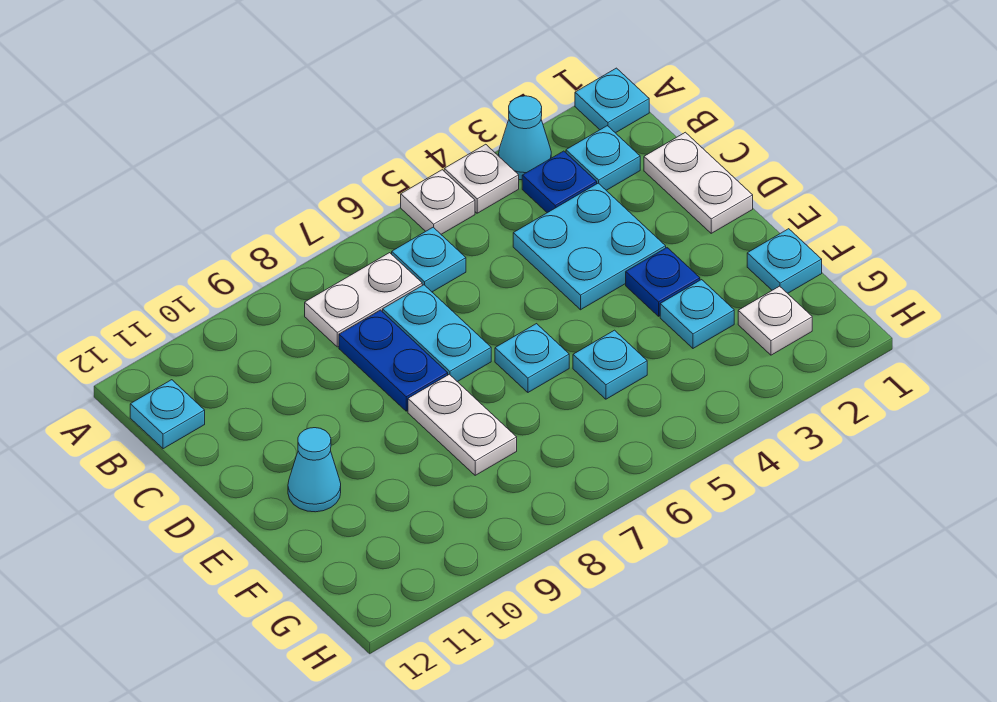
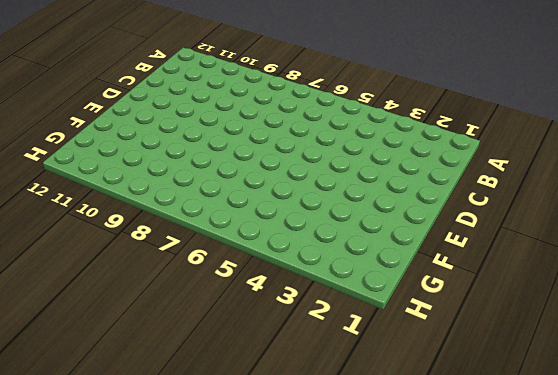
none -> cyan 1x1 plate [575,68,649,133]
none -> cyan 1x1 cone [499,96,551,180]
none -> white 1x1 plate [444,144,519,213]

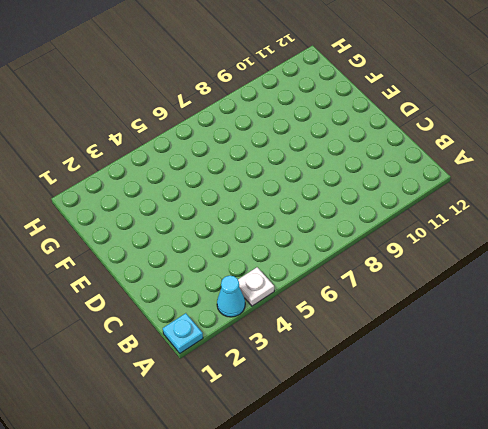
none -> white 1x1 plate [401,170,475,234]
none -> cyan 1x1 plate [566,126,640,190]
none -> blue 1x1 plate [522,151,597,213]

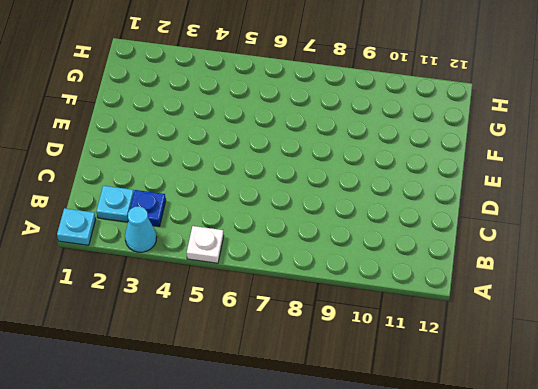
none -> white 1x1 plate [444,144,519,213]
none -> cyan 1x1 plate [392,227,466,292]
none -> white 1x2 plate [305,253,422,347]

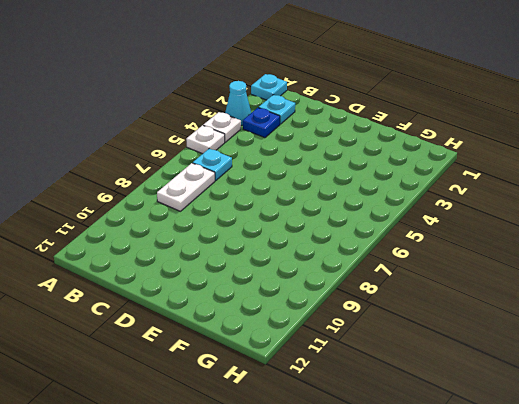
none -> cyan 1x1 plate [130,380,205,449]
none -> white 1x2 plate [644,132,753,233]
none -> cyan 2x2 plate [513,183,666,310]

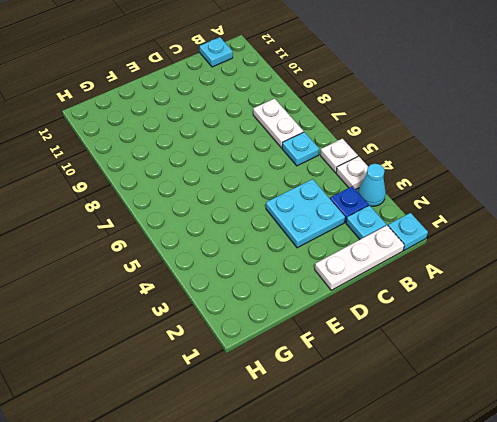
white 1x3 plate [315,225,404,290] -> white 1x2 plate [644,132,753,233]
none -> cyan 1x2 plate [383,285,491,382]
none -> blue 1x2 plate [339,310,448,411]
none -> blue 1x1 plate [626,248,700,316]

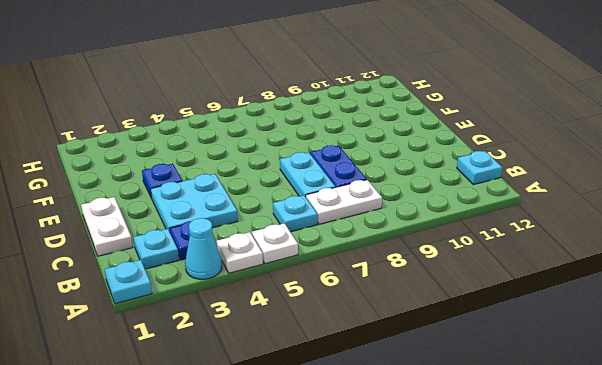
none -> cyan 1x1 plate [495,324,569,392]
none -> white 1x2 plate [408,374,517,475]
none -> cyan 1x1 cone [288,428,341,512]

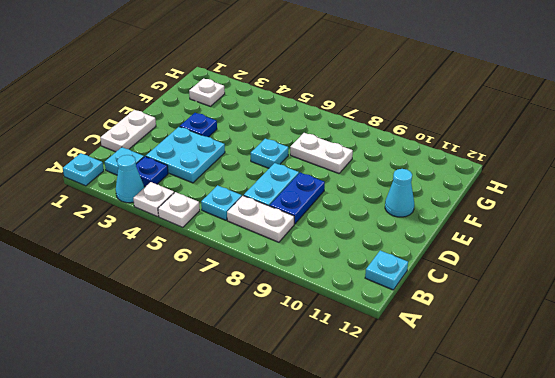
white 1x2 plate [290,133,353,173] -> white 1x2 plate turned to [408,374,517,475]
none -> cyan 1x1 plate [747,229,822,293]
none -> cyan 1x1 plate [660,280,734,348]
none -> cyan 1x1 plate [573,330,647,399]

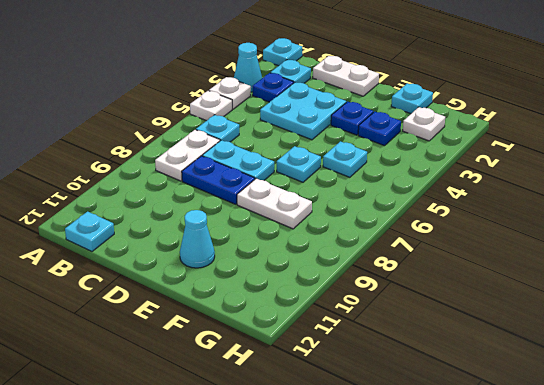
blue 1x1 plate [358,112,401,146] -> cyan 1x1 plate [660,280,734,348]

